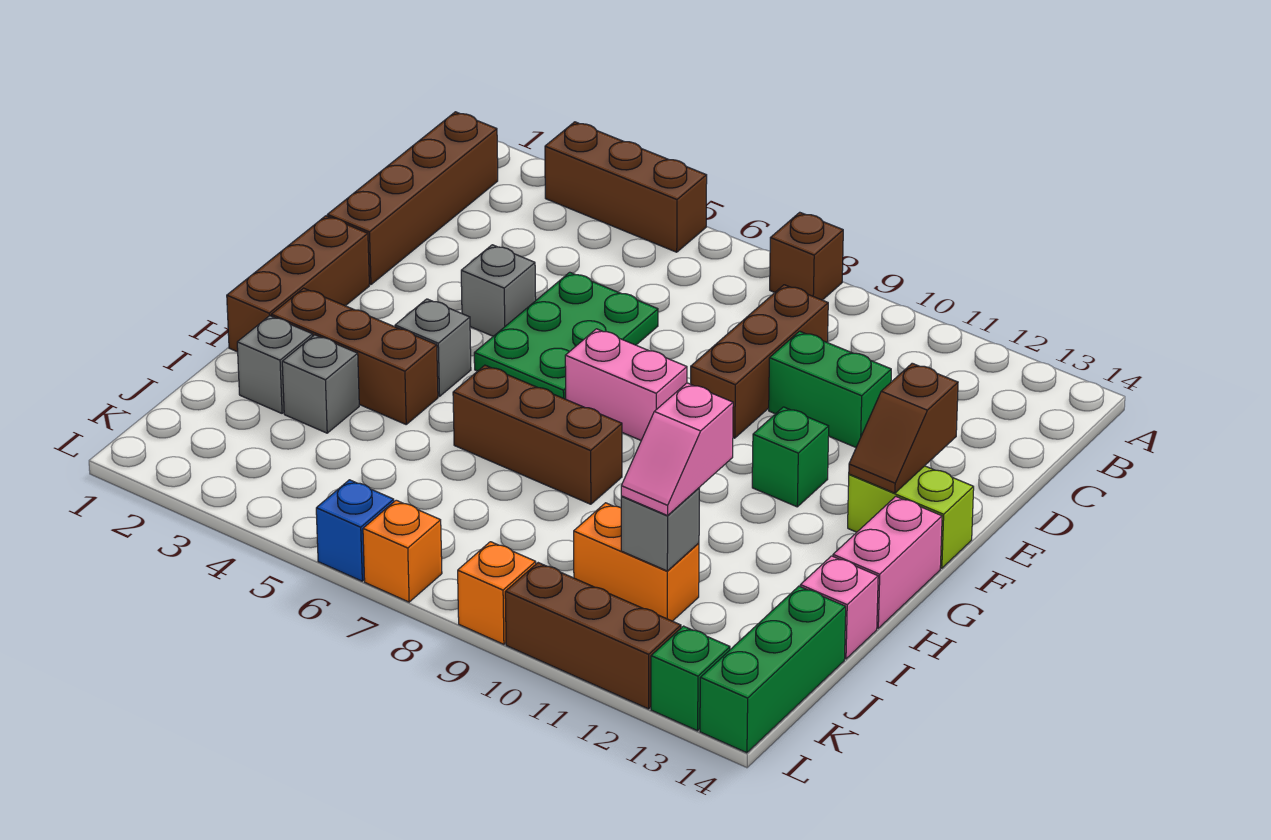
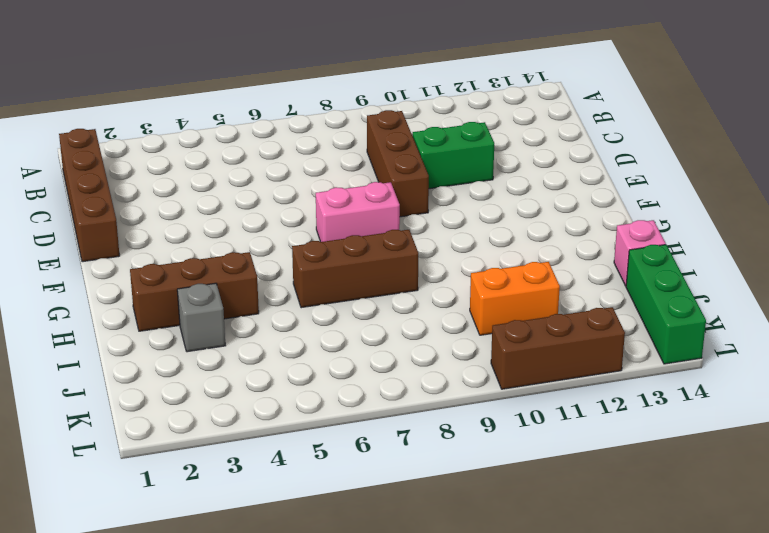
none -> brown 1x3 brick [545,122,707,252]
none -> brown 1x1 brick [770,212,843,300]
none -> green 2x3 plate [474,272,658,399]

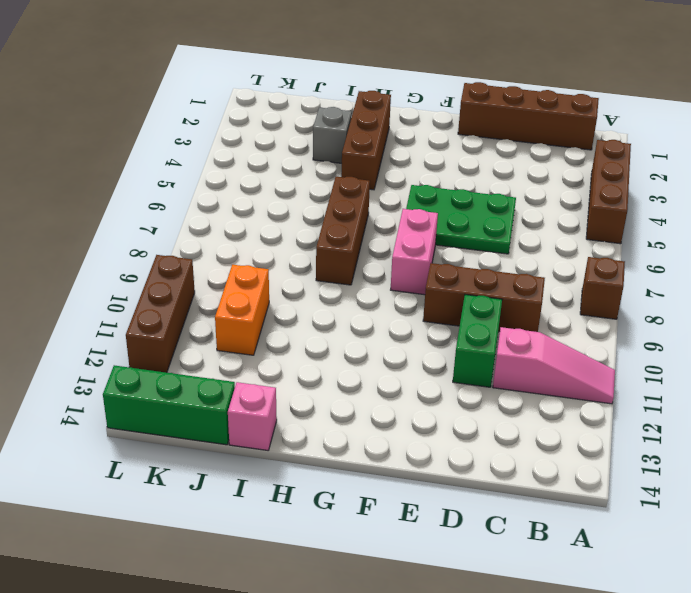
pink 1x3 slope [493,327,615,404] -> none
none -> grey 1x1 brick [461,245,536,336]
none -> brown 1x3 brick [227,216,369,352]
none -> green 1x1 brick [752,407,829,507]

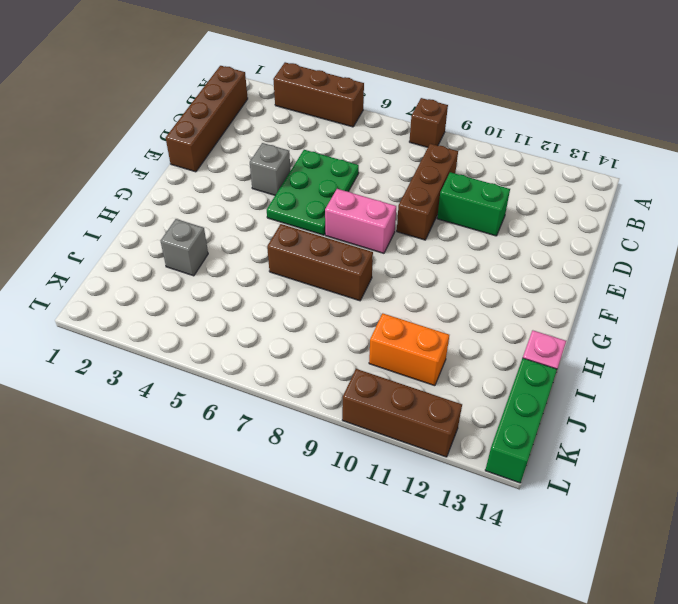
none -> brown 1x3 brick [227,216,369,352]
none -> green 1x1 brick [752,407,829,507]
none -> lime 1x2 brick [848,466,974,568]

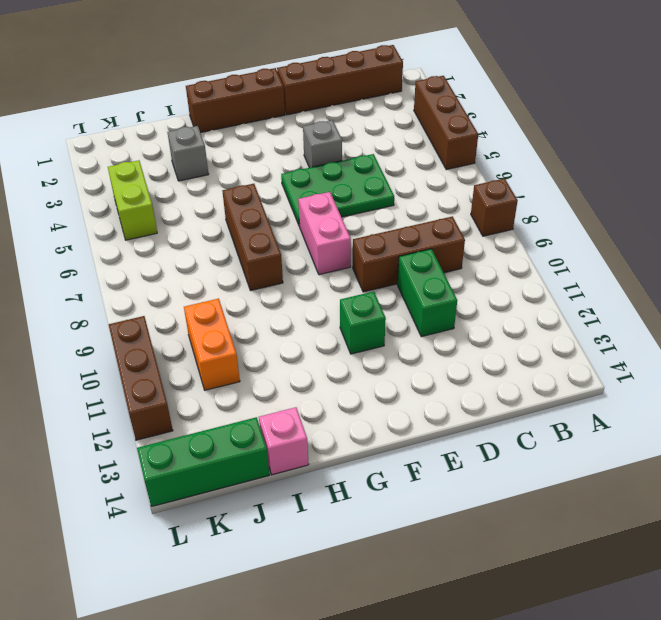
lime 1x2 brick [108,160,157,240] -> lime 1x2 brick moved to [848,466,974,568]
none -> grey 1x1 brick [395,299,471,397]
none -> pink 1x2 brick [833,496,942,628]
none -> brown 1x3 brick [271,288,438,424]

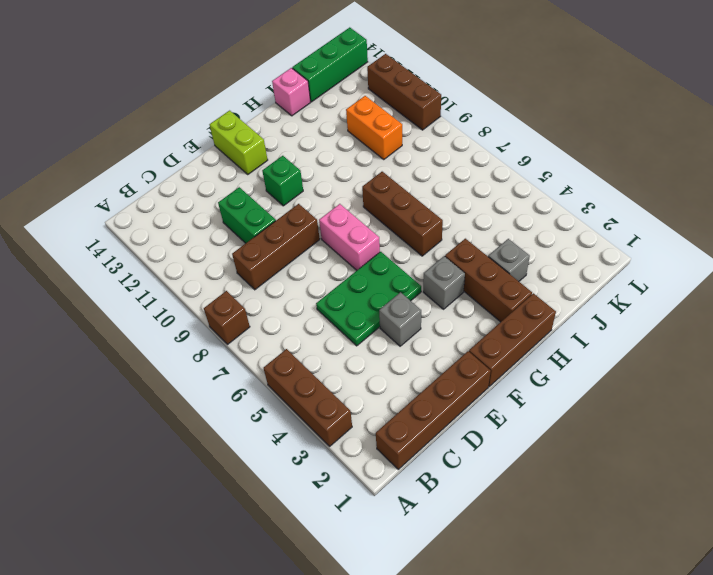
none -> pink 1x2 brick [833,496,942,628]
none -> grey 1x1 brick [237,316,313,413]
none -> blue 1x1 brick [316,480,394,581]

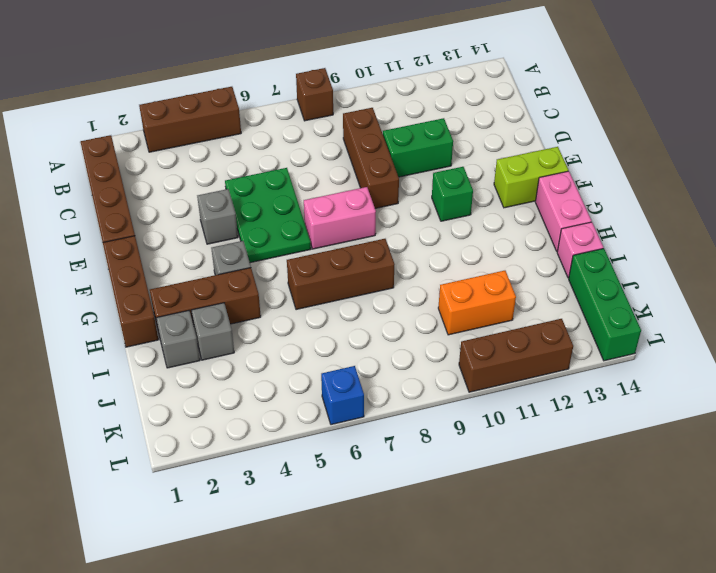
none -> orange 1x1 brick [363,500,442,602]
none -> orange 1x1 brick [458,542,536,644]
none -> green 1x1 brick [651,626,730,731]

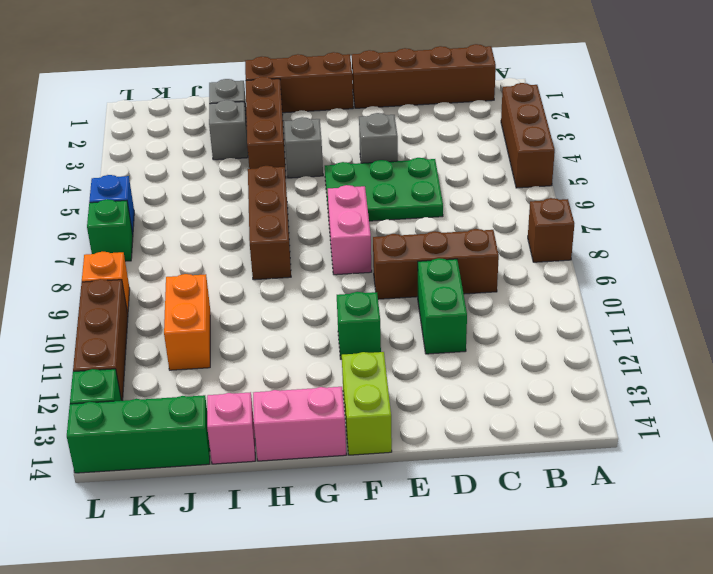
green 1x1 brick [87,199,133,261] -> orange 1x1 brick [363,500,442,602]
none -> brown 1x2 slope [849,363,958,493]
none -> grey 1x1 brick [621,488,699,571]
none -> pink 1x2 slope [621,383,733,516]

